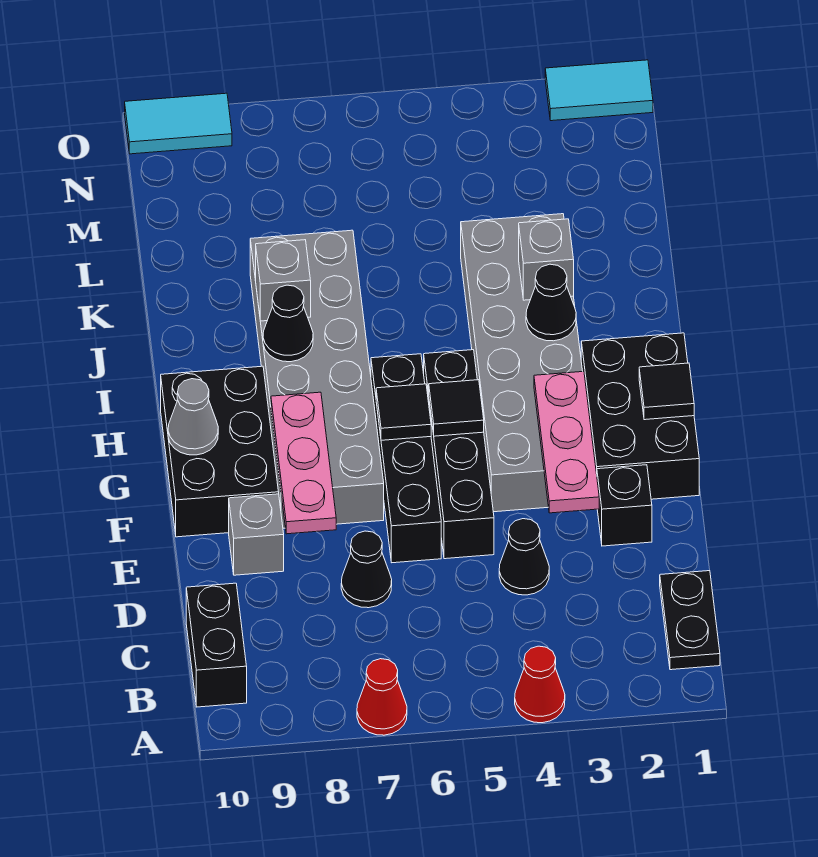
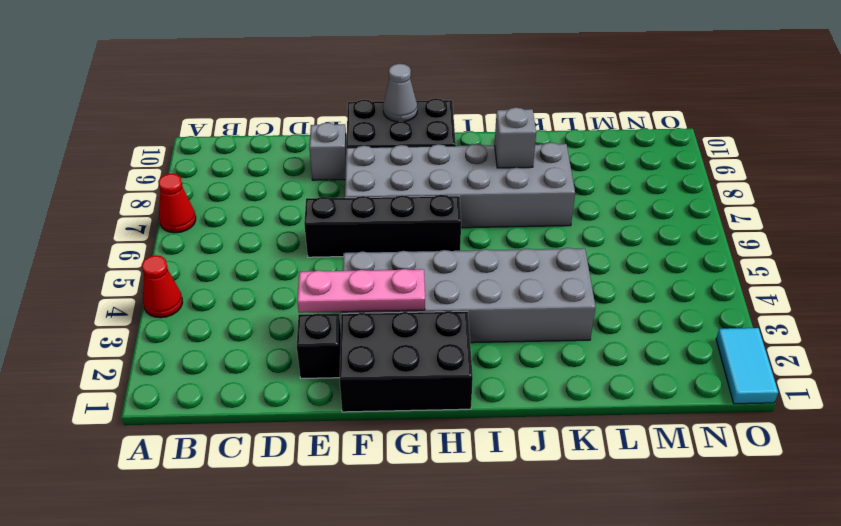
none -> black 1x2 plate [660,571,720,670]
none -> black 1x2 brick [186,583,247,707]
none -> black 1x1 cone [499,519,549,595]

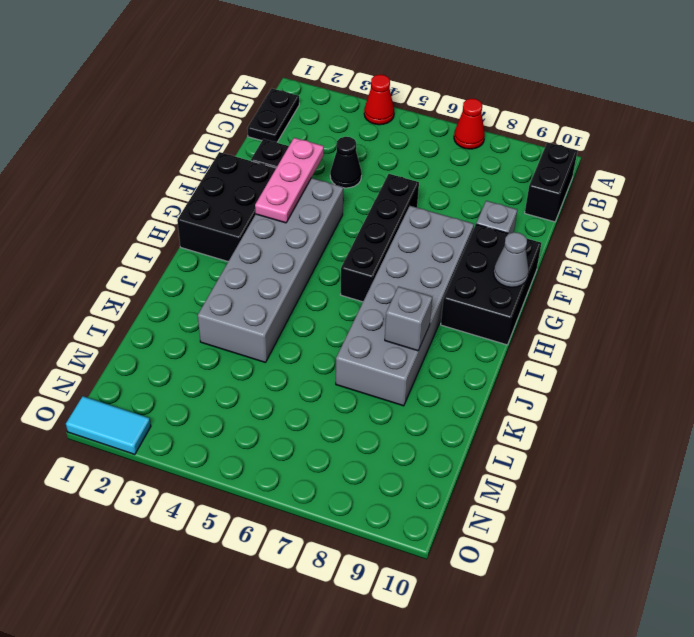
none -> black 1x1 cone [341,531,392,608]
none -> black 1x4 brick [424,350,494,559]
none -> cyan 1x2 tile [125,93,232,154]

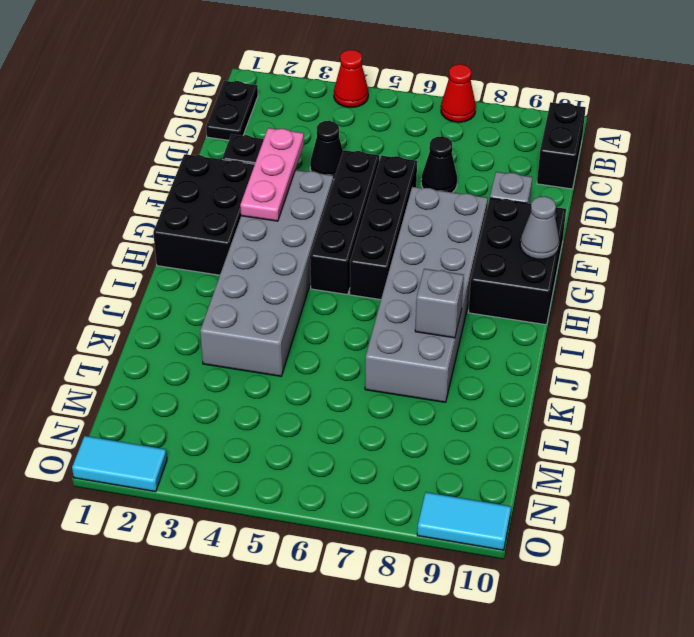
none -> pink 1x3 plate [271,392,336,534]
none -> black 1x1 tile [639,363,694,420]
none -> black 1x1 tile [429,380,484,436]

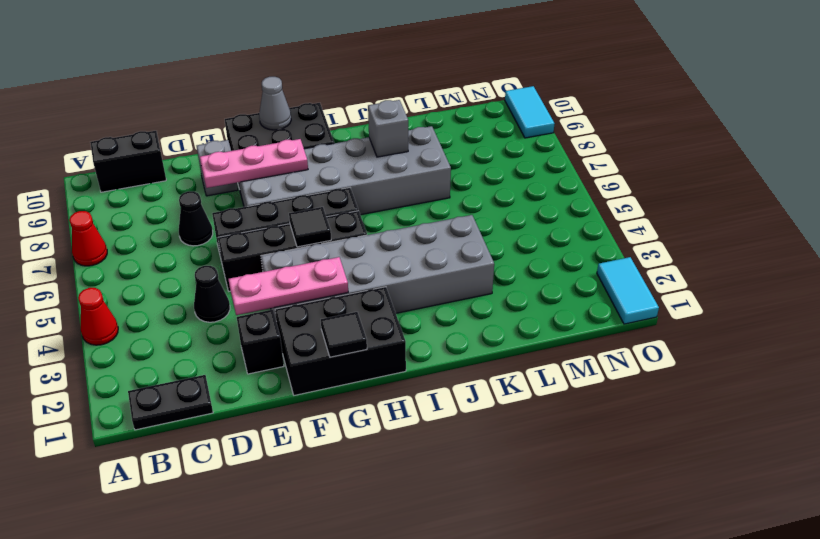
none -> black 1x1 tile [376,384,431,440]
none -> black 1x1 cone [526,264,576,341]
none -> black 1x1 cone [263,285,313,362]

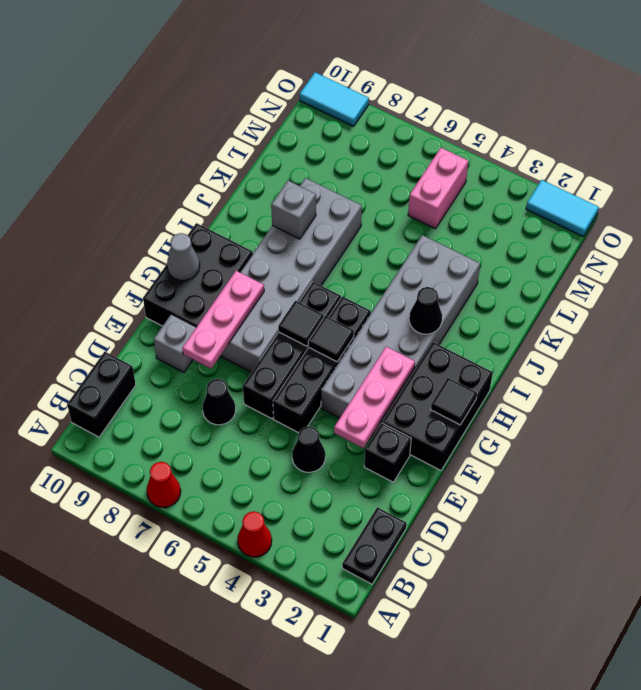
pink 1x2 brick [408,148,468,229] -> none
none -> black 1x1 cone [263,285,313,362]
none -> grey 1x1 brick [519,219,574,300]

